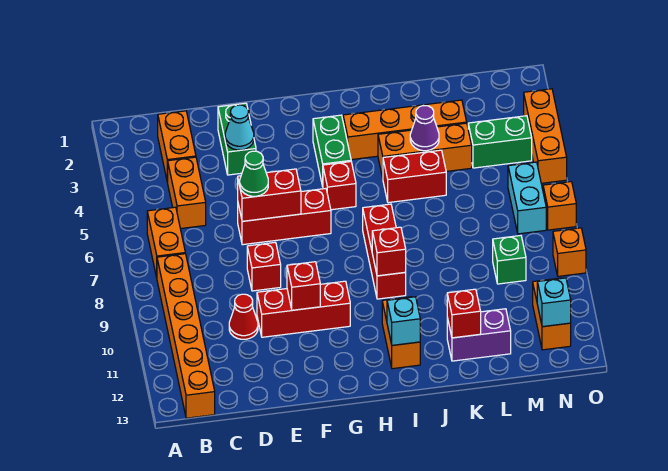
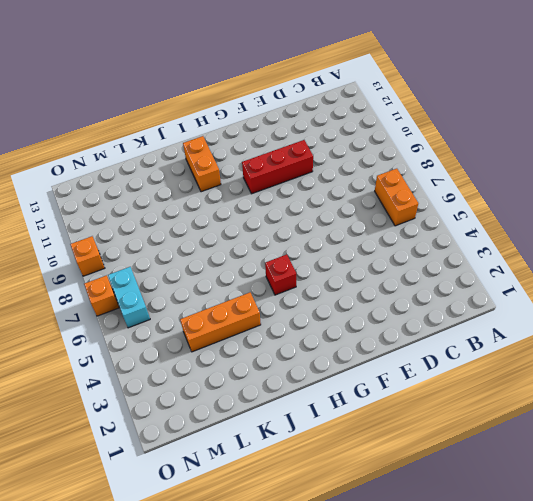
none -> orange 1x6 brick [157,254,215,418]
none -> orange 1x2 brick [158,111,196,182]
none -> orange 1x2 brick [168,157,206,229]
none -> red 1x1 cone [229,294,258,339]

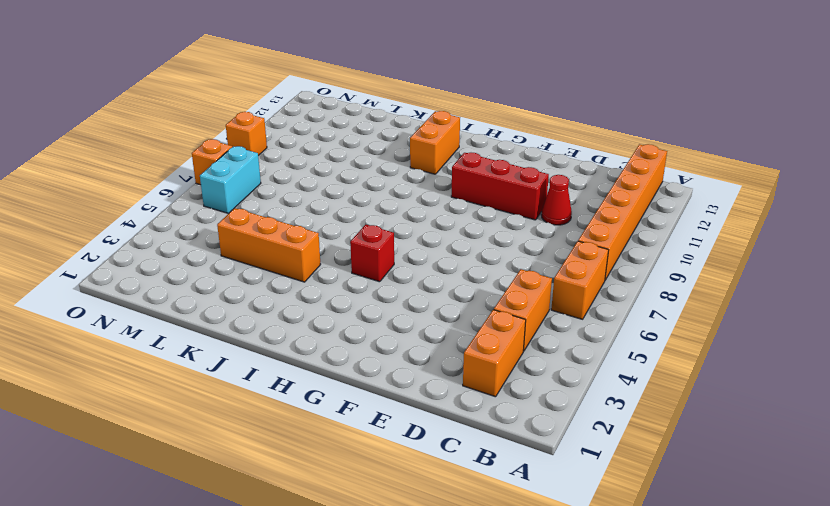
none -> green 1x2 brick [218,103,256,175]
none -> red 1x3 brick [238,189,331,245]
none -> red 1x1 brick [247,242,281,291]
none -> green 1x2 brick [313,115,351,186]

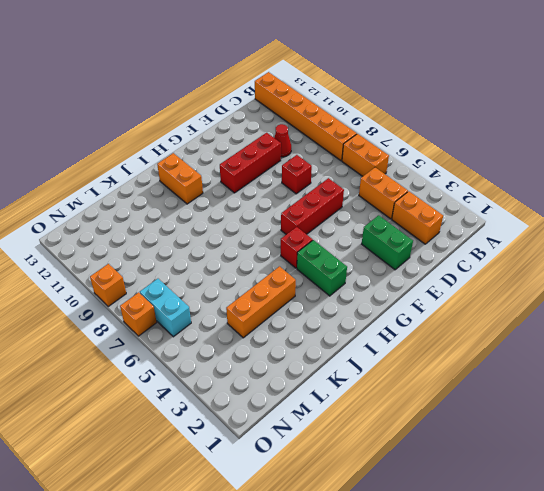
none -> orange 1x4 brick [343,100,467,160]
none -> red 1x3 brick [363,204,406,299]
none -> red 1x2 brick [383,150,446,203]
none -> purple 1x2 brick [447,309,511,361]

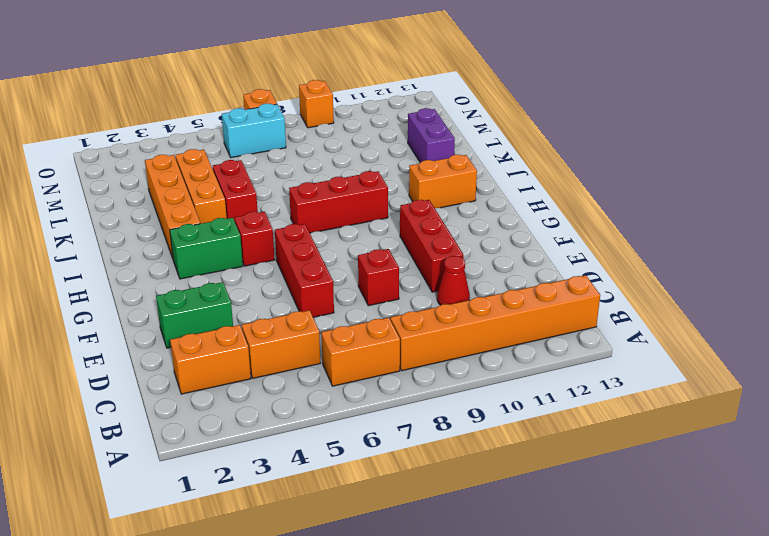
none -> green 1x2 brick [468,116,532,168]
none -> green 1x1 brick [493,236,526,284]
none -> orange 1x2 brick [533,278,571,350]
none -> orange 1x3 brick [524,89,567,183]

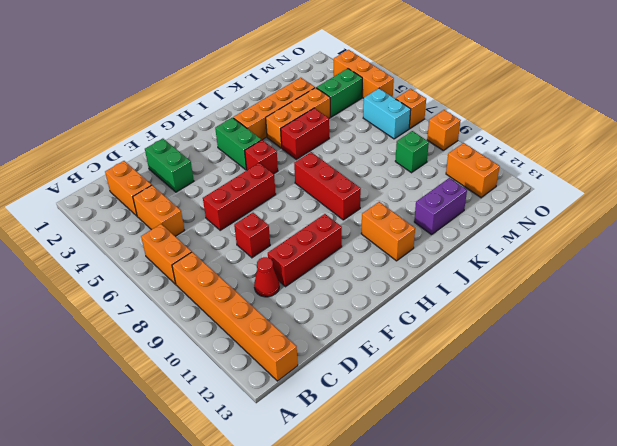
none -> cyan 1x1 cone [225,105,254,150]
none -> red 1x2 brick [238,169,301,221]
none -> red 1x1 brick [287,262,320,310]
none -> red 1x1 brick [372,227,406,276]

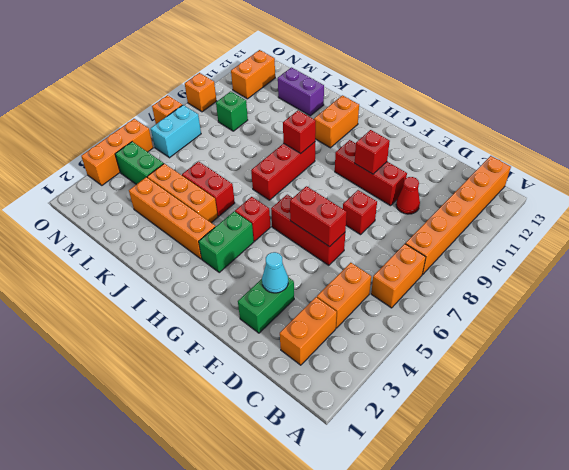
none -> cyan 1x1 brick [387,297,420,345]
none -> purple 1x1 cone [410,106,439,151]
none -> red 1x1 brick [447,289,481,338]
none -> cyan 1x1 brick [537,278,571,327]

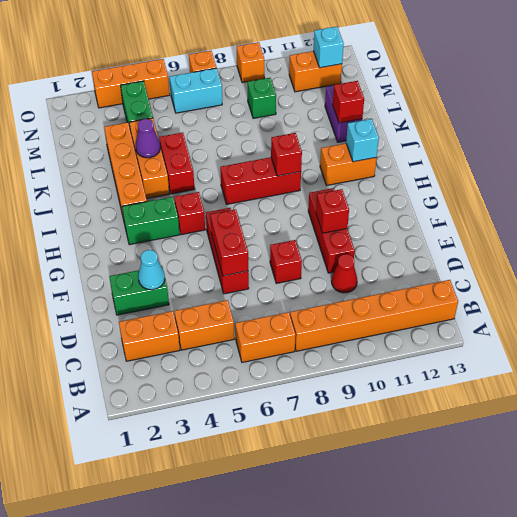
none -> green 1x1 cone [240,151,268,196]

